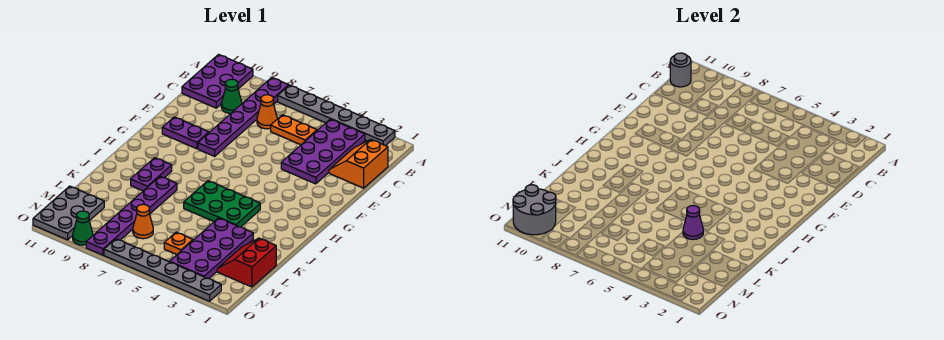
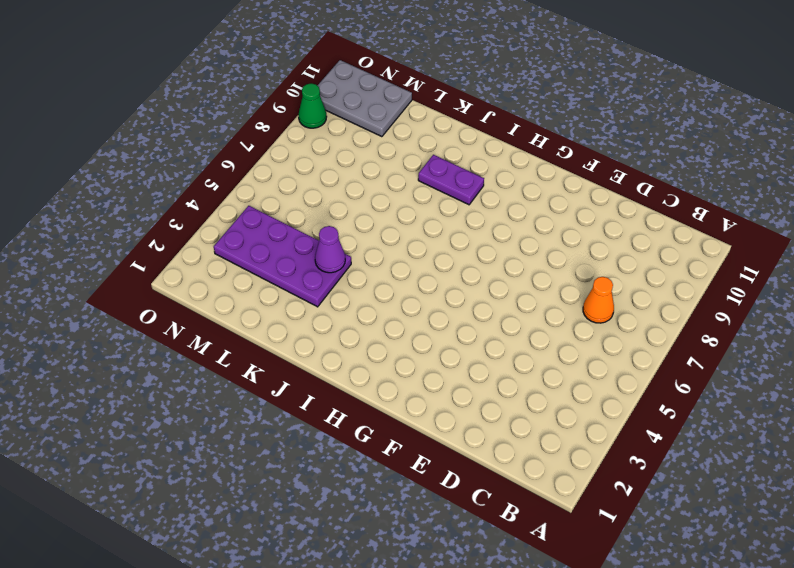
none -> grey 1x6 plate [278,85,395,146]
none -> purple 1x6 plate [198,78,289,156]
none -> purple 2x3 plate [182,54,253,108]

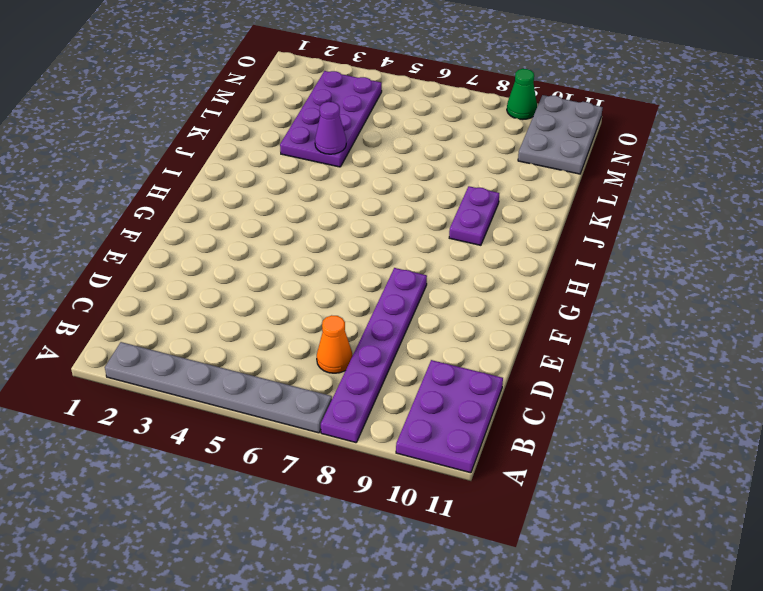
none -> purple 2x4 plate [281,119,365,184]
none -> orange 2x2 slope [329,139,388,188]
none -> orange 1x2 plate [271,115,317,145]

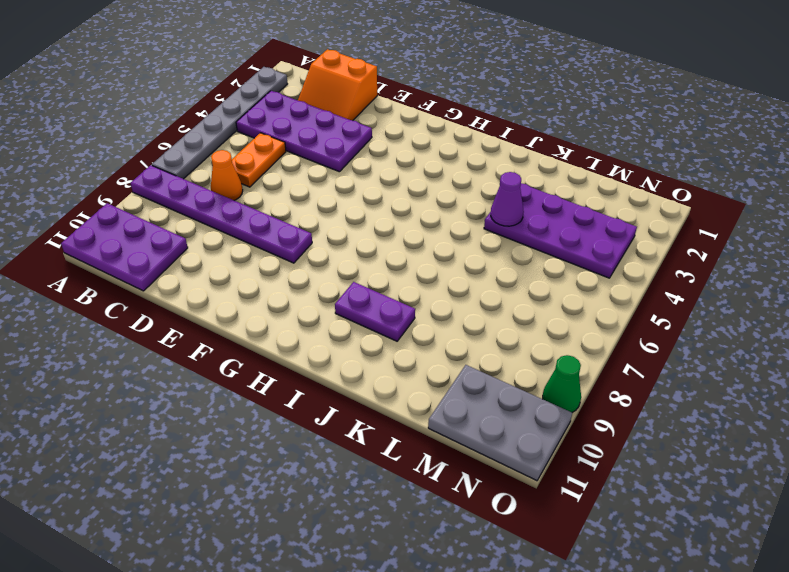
none -> green 1x1 cone [221,79,242,113]
none -> purple 1x2 plate [162,117,209,149]
none -> green 2x3 plate [184,181,260,227]

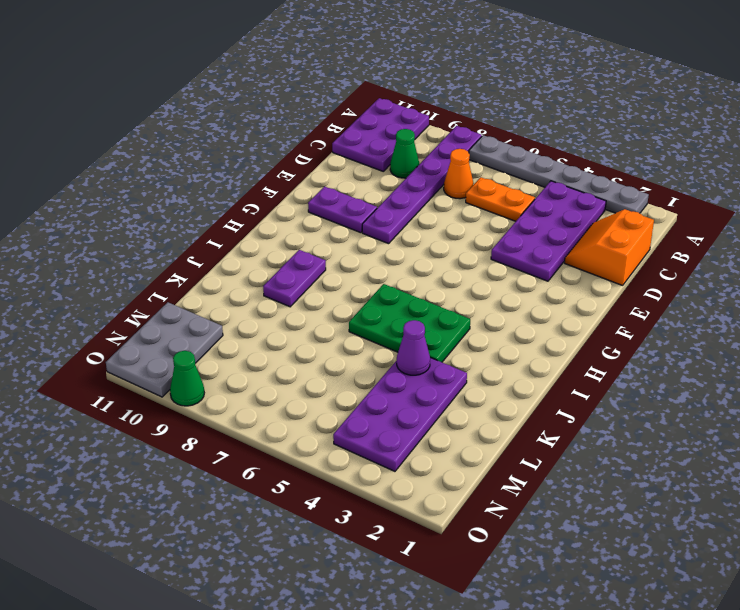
none -> purple 1x6 plate [86,176,177,255]
none -> red 2x2 slope [217,238,276,287]
none -> orange 1x1 plate [164,232,193,254]

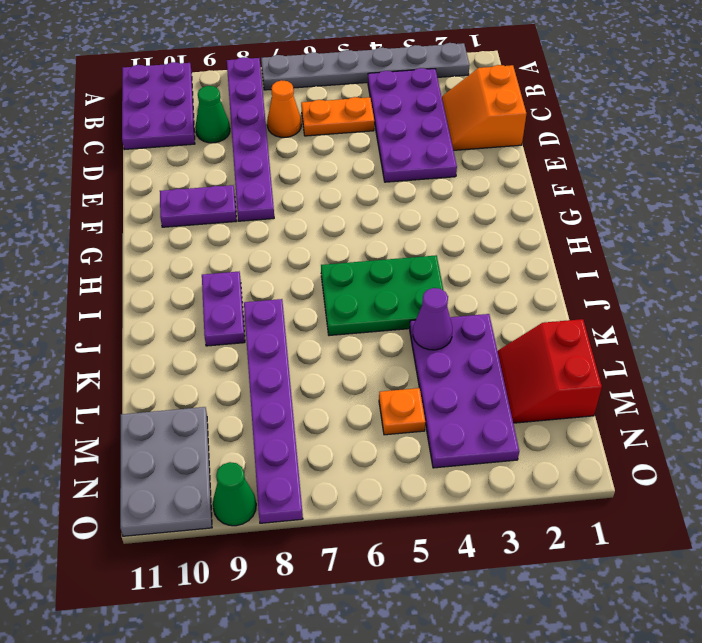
none -> orange 1x1 cone [133,204,153,239]
none -> grey 1x6 plate [104,239,221,301]
none -> grey 1x1 round brick [670,53,691,87]

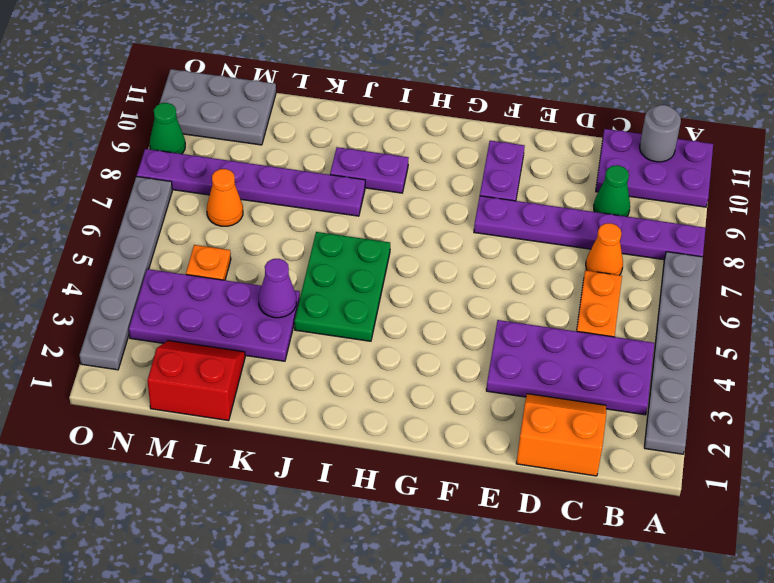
none -> grey 2x2 round brick [513,185,556,235]

